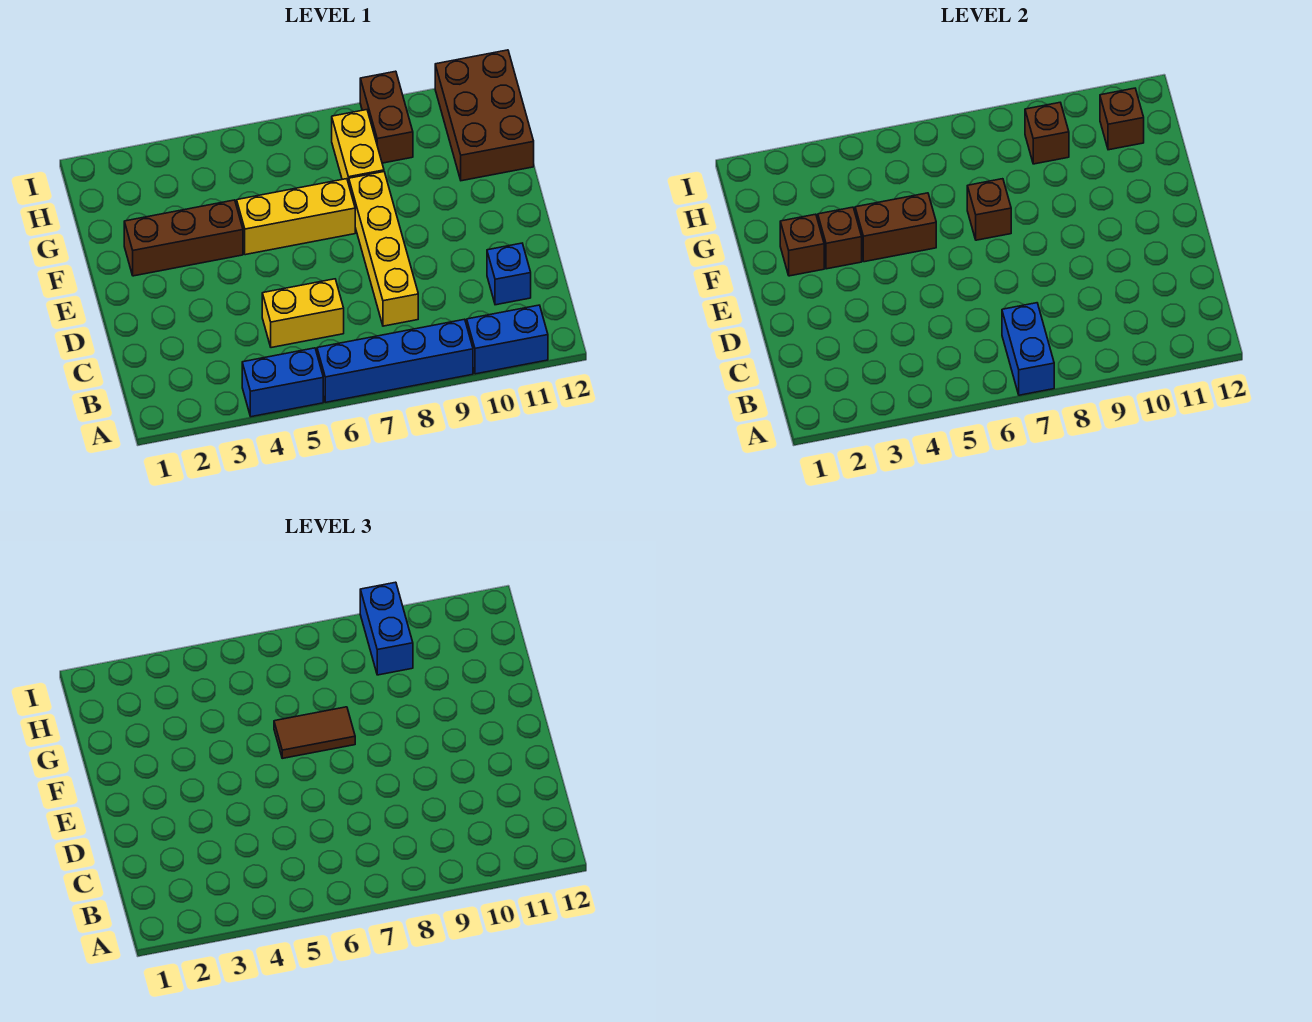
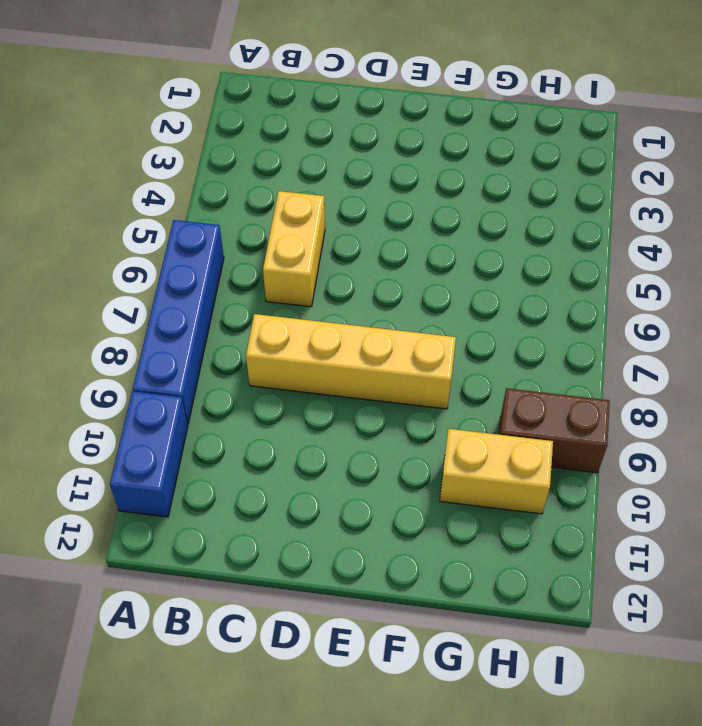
yellow 1x2 brick [440,429,553,514] -> yellow 1x2 brick moved to [332,110,384,184]
none -> blue 1x2 brick [242,348,323,417]
none -> blue 1x1 brick [487,243,531,305]
none -> brown 1x3 brick [124,200,243,276]

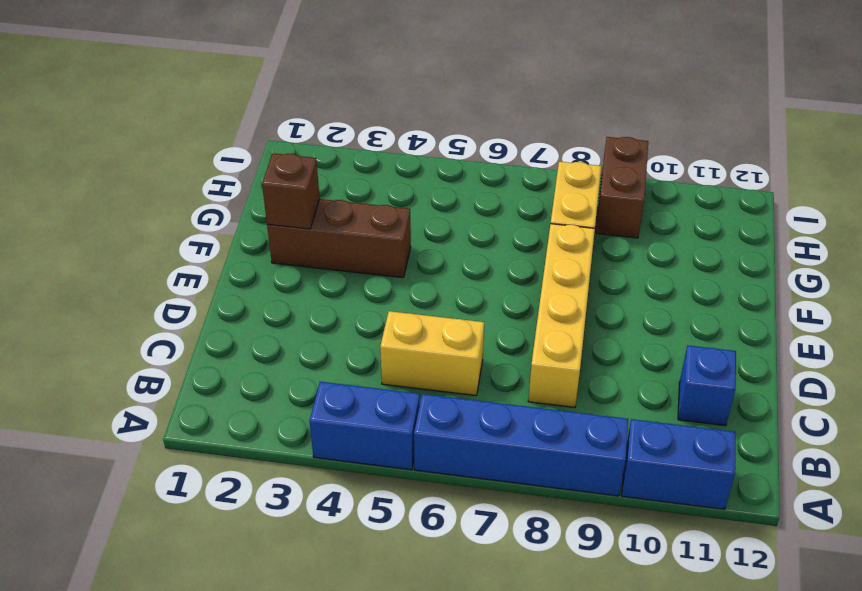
none -> yellow 1x3 brick [237,179,355,255]
none -> brown 2x3 brick [435,50,534,181]
none -> blue 1x2 brick [1002,303,1054,395]

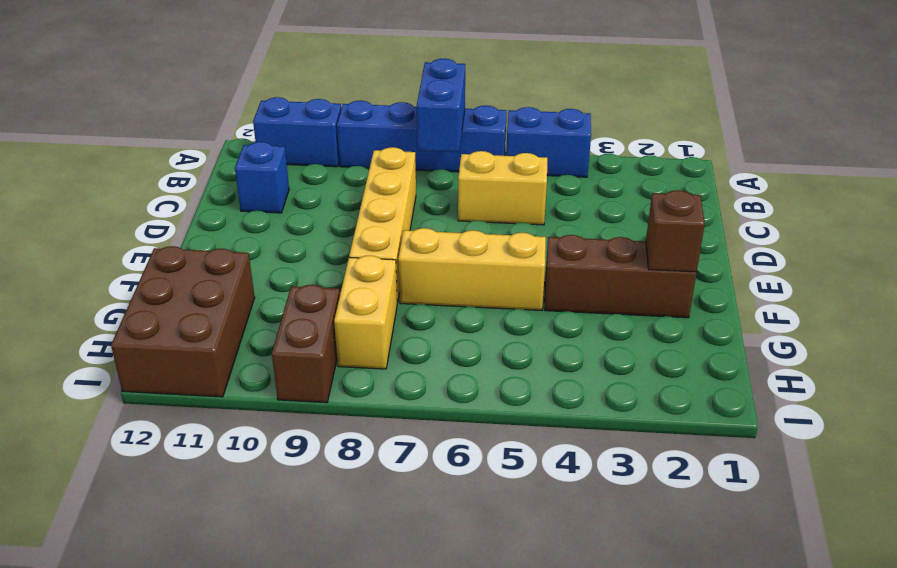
none -> brown 1x1 brick [818,207,862,269]
none -> brown 1x2 brick [855,193,936,262]
none -> brown 1x1 brick [967,179,1011,240]

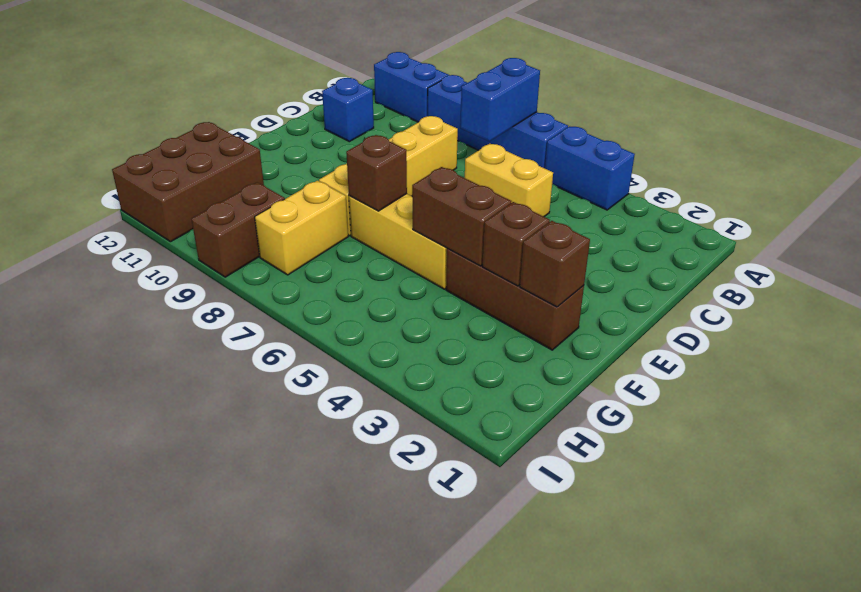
none -> brown 1x1 brick [1025,103,1069,164]
none -> brown 1x1 brick [1100,88,1144,150]
none -> brown 1x2 tile [274,707,355,758]

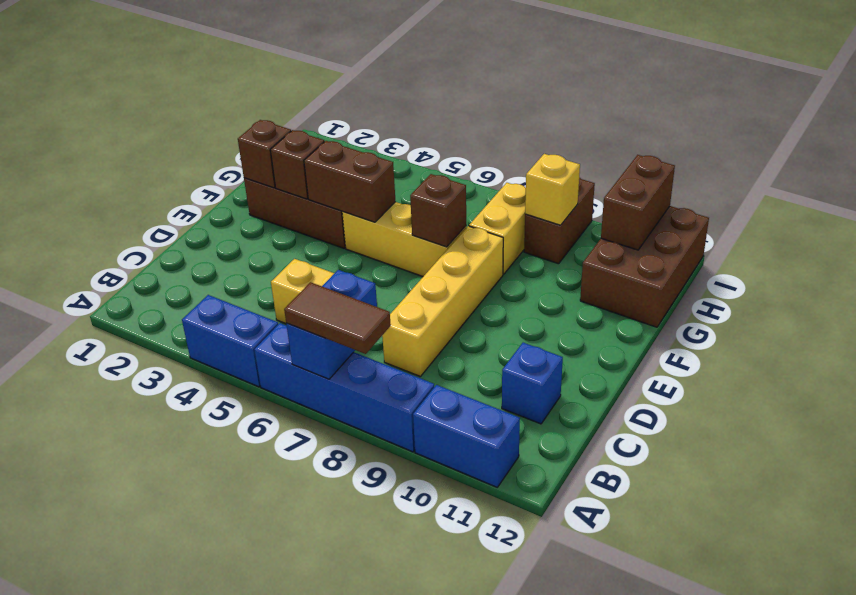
brown 1x2 tile [284,282,391,354] -> brown 1x2 tile moved to [274,707,355,758]
yellow 1x1 brick [525,154,580,225] -> brown 1x1 brick [1025,103,1069,164]
brown 1x2 brick [601,155,675,250] -> brown 1x1 brick [1100,88,1144,150]
none -> blue 1x2 brick [360,582,413,675]

